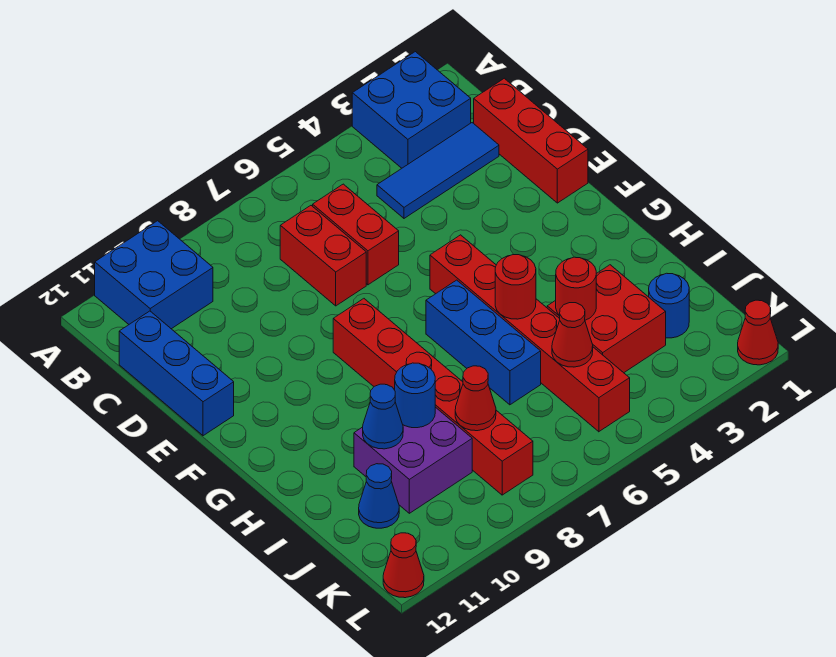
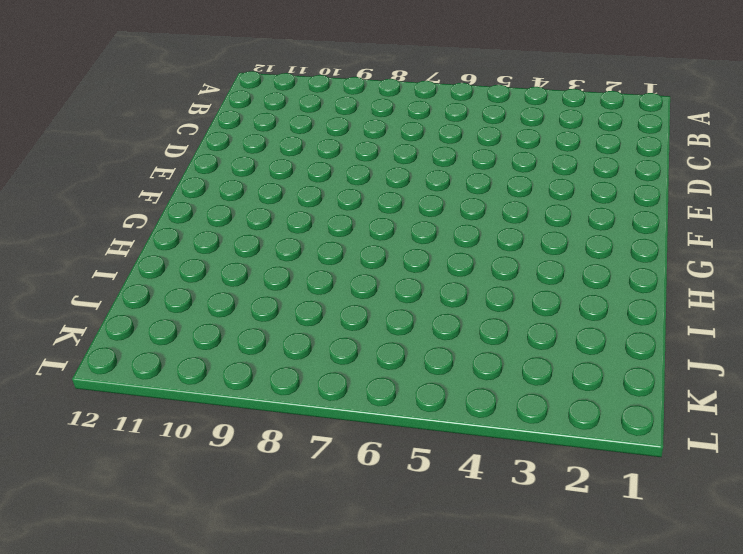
none -> blue 2x2 brick [352,52,471,168]
none -> blue 2x2 brick [95,221,213,329]
none -> red 1x3 brick [474,78,588,203]

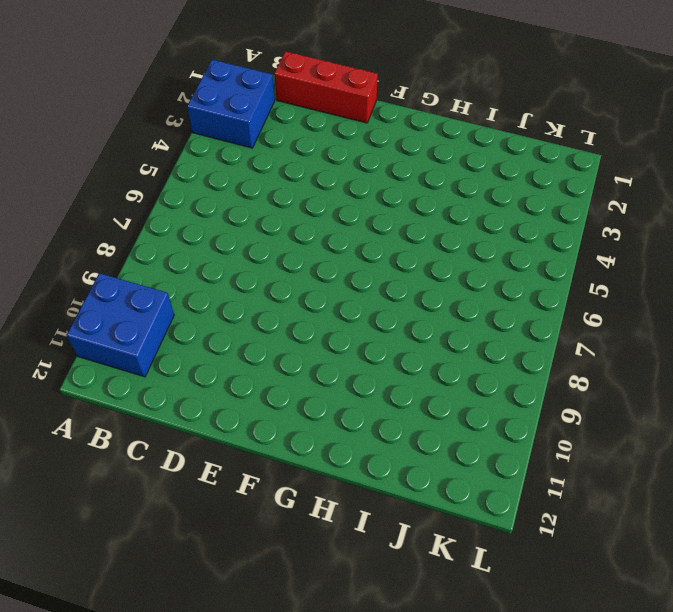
none -> blue 1x3 tile [377,123,499,218]
none -> red 1x2 brick [313,184,399,285]
none -> red 1x2 brick [280,206,366,306]

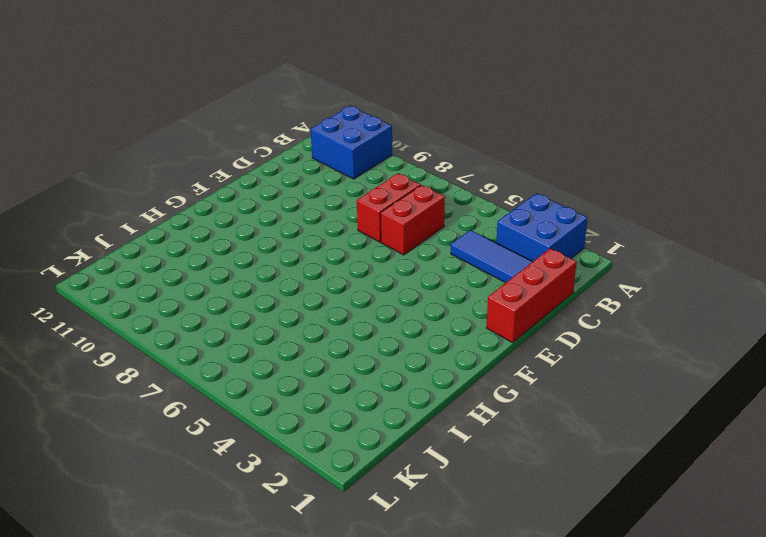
none -> blue 1x3 brick [119,311,234,436]
none -> red 1x6 brick [430,235,630,432]
none -> red 1x6 brick [333,299,533,495]

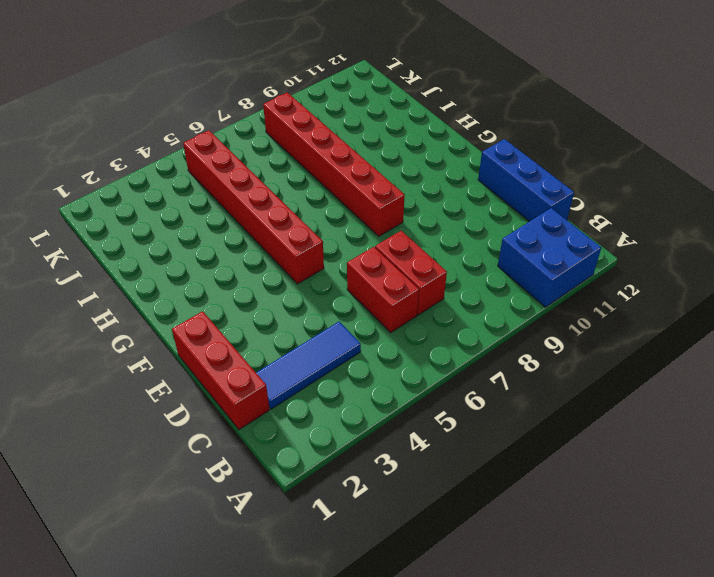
none -> blue 2x2 brick [352,52,471,168]
none -> blue 1x3 brick [426,280,541,405]
none -> red 2x2 brick [547,265,666,373]

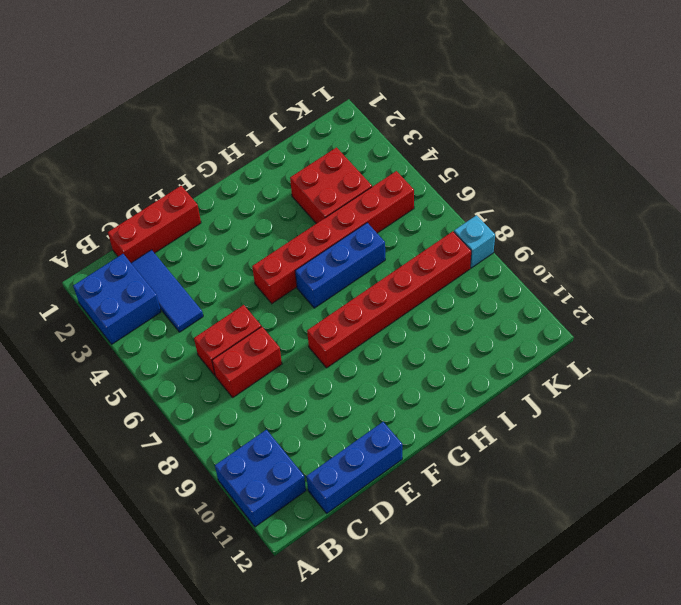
cyan 1x1 brick [454,215,495,268] -> none
none -> purple 2x2 brick [354,407,472,513]
none -> blue 1x1 round brick [649,273,689,338]
none -> blue 1x1 cone [359,464,399,528]

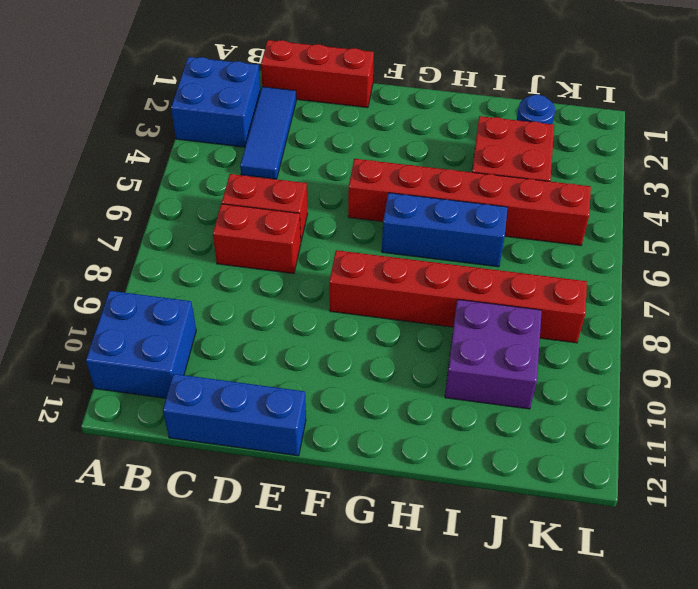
none -> blue 1x1 cone [359,464,399,528]
none -> red 1x1 cone [738,300,778,365]
none -> red 1x1 cone [383,533,424,598]

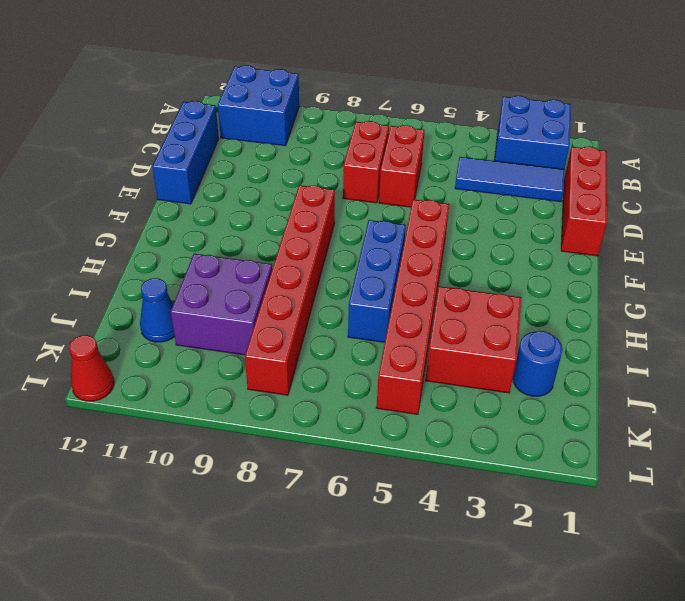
none -> red 1x1 cone [738,300,778,365]
none -> red 1x1 round brick [495,255,536,319]
none -> red 1x1 round brick [556,257,596,320]

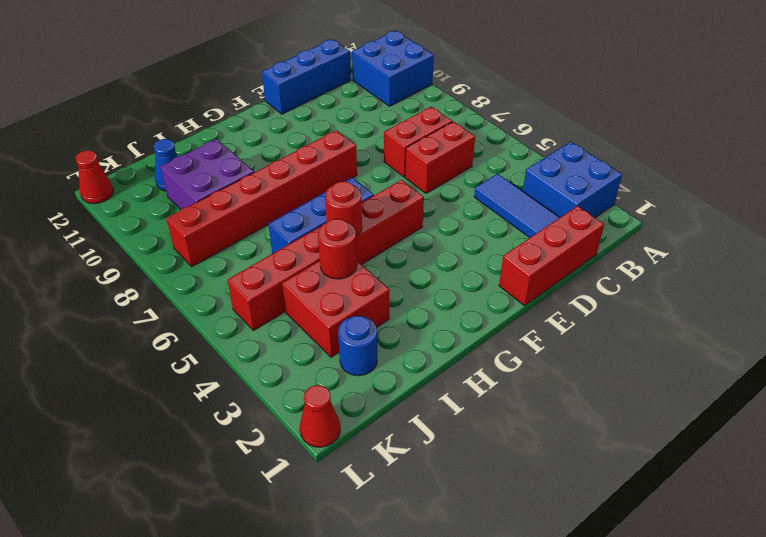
none -> blue 1x1 round brick [395,363,435,428]
none -> blue 1x1 cone [363,384,403,449]
none -> red 1x1 cone [552,303,593,367]

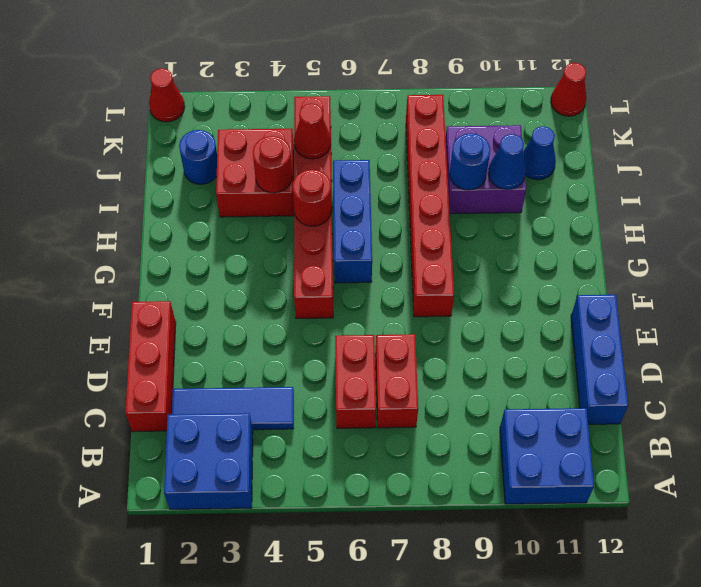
none -> red 1x1 cone [455,366,496,431]

